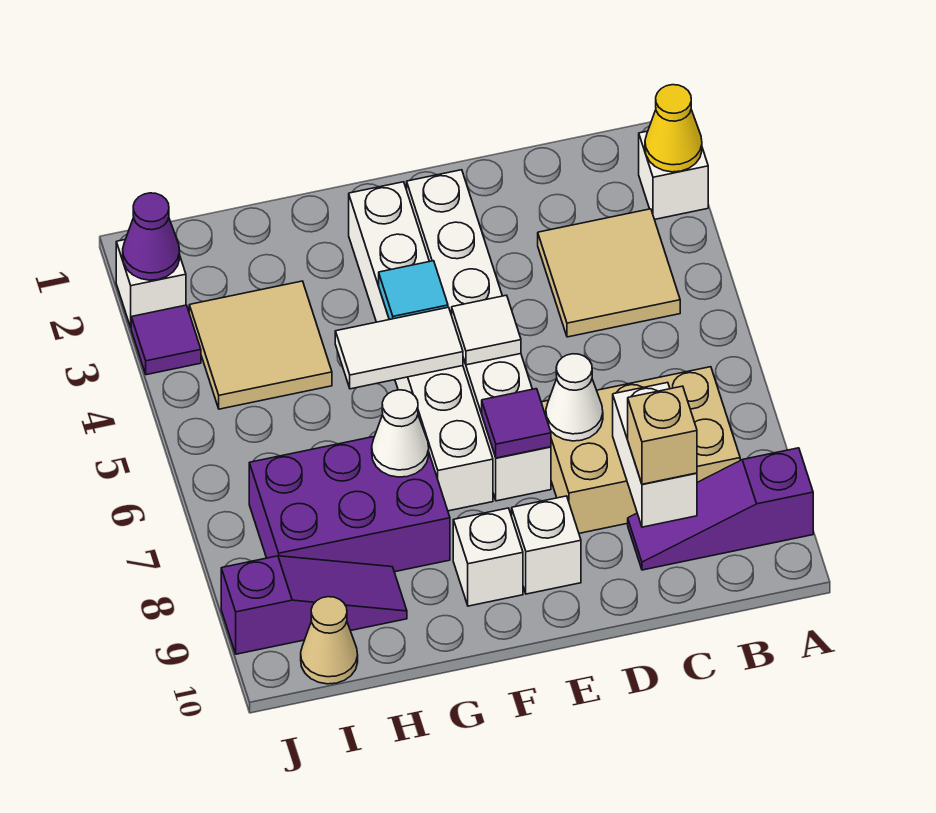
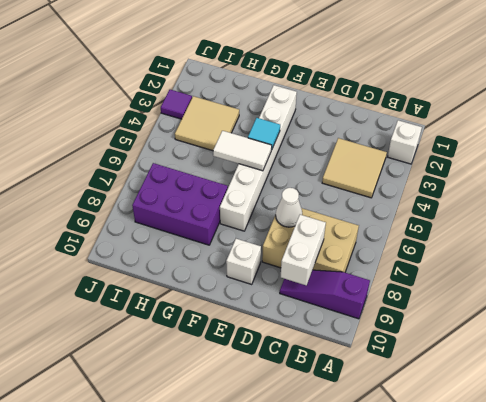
none -> white 1x6 brick [407,170,551,501]
none -> white 1x1 brick [453,508,523,606]
none -> purple 1x3 slope [221,556,407,654]

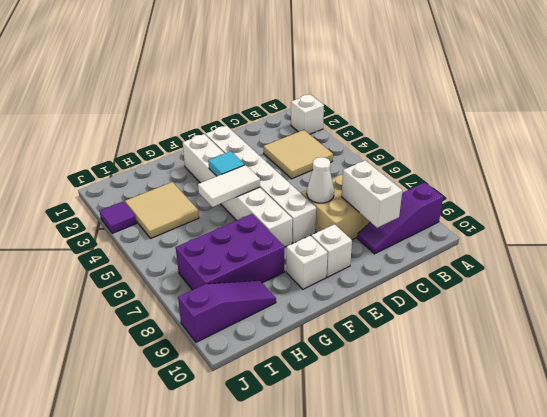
none -> tan 1x1 cone [301,597,358,684]
none -> white 1x1 brick [116,240,186,327]
none -> yellow 1x1 cone [645,85,702,172]

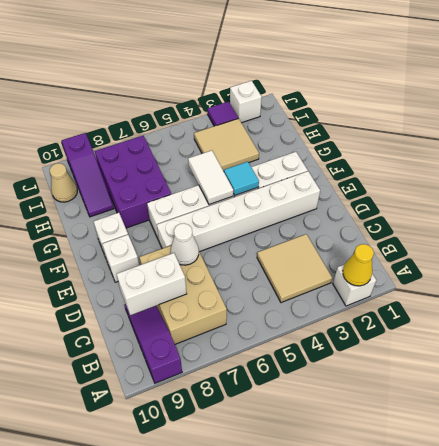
none -> white 1x1 tile [452,295,521,365]
none -> purple 1x1 tile [482,389,551,458]
none -> white 1x1 cone [372,390,429,477]

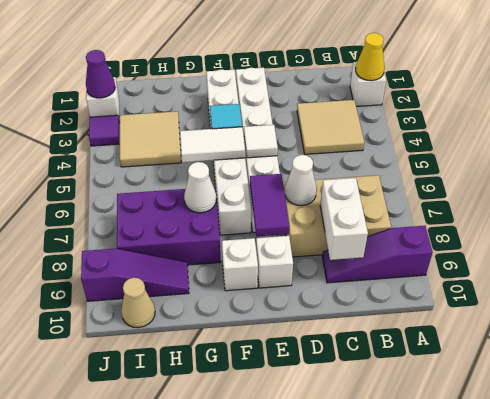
purple 1x2 tile [250,174,290,236] -> purple 1x1 tile [482,389,551,458]
none -> tan 1x1 brick [628,386,697,484]

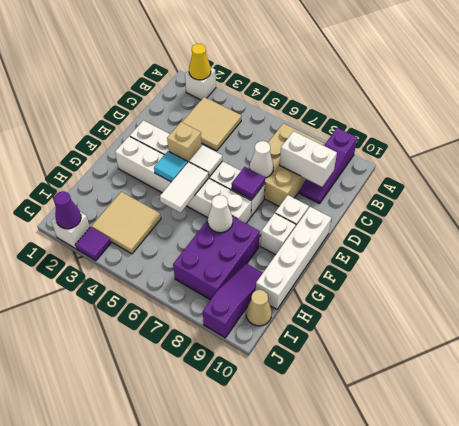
tan 1x1 brick [167,122,202,162] -> tan 1x1 brick moved to [628,386,697,484]
white 1x4 brick [256,207,331,309] -> none

